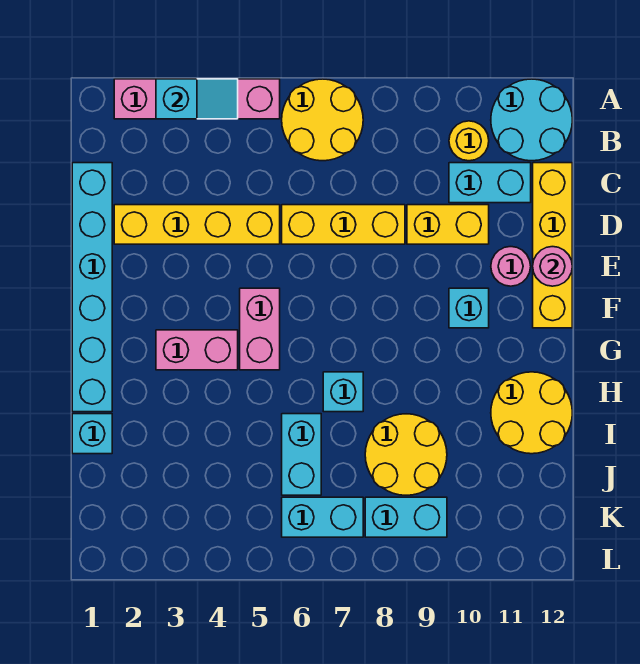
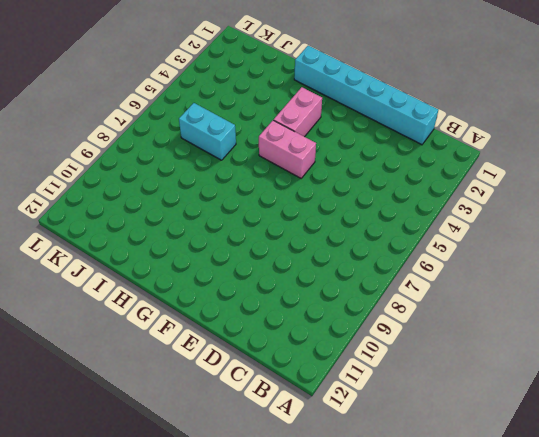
none -> pink 1x4 brick [114,79,280,119]
none -> yellow 2x2 round brick [282,79,363,161]
none -> cyan 2x2 round brick [491,79,572,161]

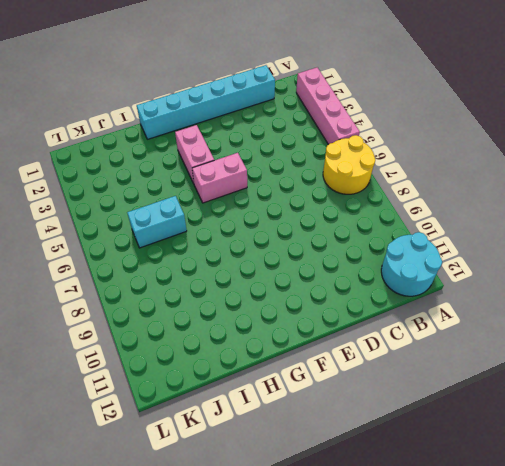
none -> yellow 1x1 round brick [449,121,489,161]
none -> cyan 1x2 brick [449,163,531,203]
none -> yellow 1x4 brick [533,163,572,328]

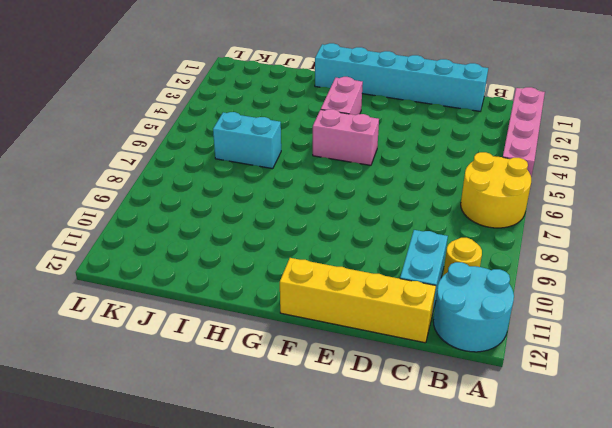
none -> yellow 1x4 brick [114,205,280,244]
none -> yellow 1x3 brick [282,205,405,244]
none -> yellow 1x2 brick [407,205,489,244]

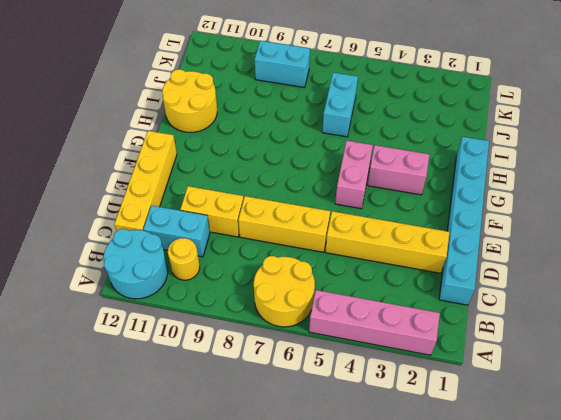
none -> pink 1x1 round brick [491,247,531,286]
none -> cyan 1x1 brick [449,288,489,328]
none -> cyan 1x1 brick [323,372,363,412]

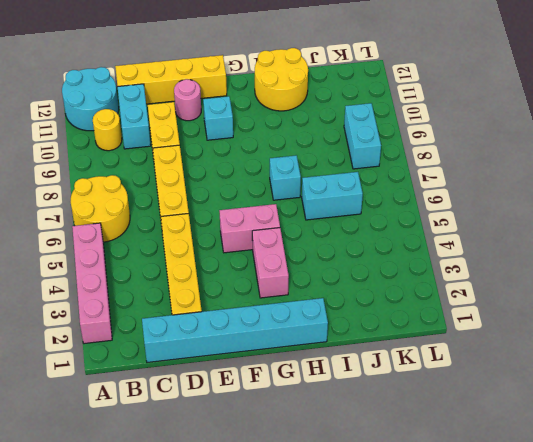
none -> cyan 1x1 brick [72,414,112,454]
none -> yellow 2x2 round brick [365,414,447,495]
none -> cyan 1x2 brick [282,497,363,537]

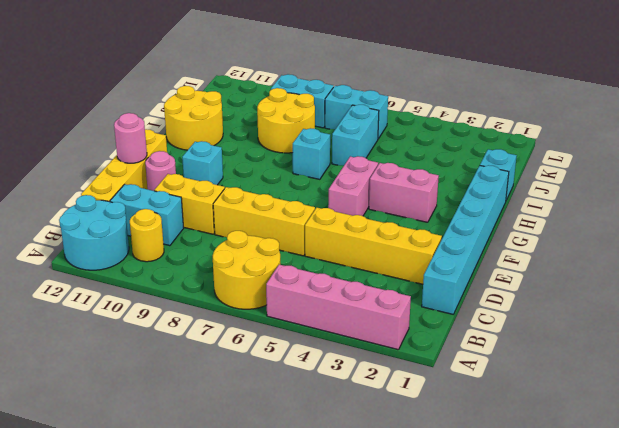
none -> cyan 1x2 slope [156,79,238,119]

